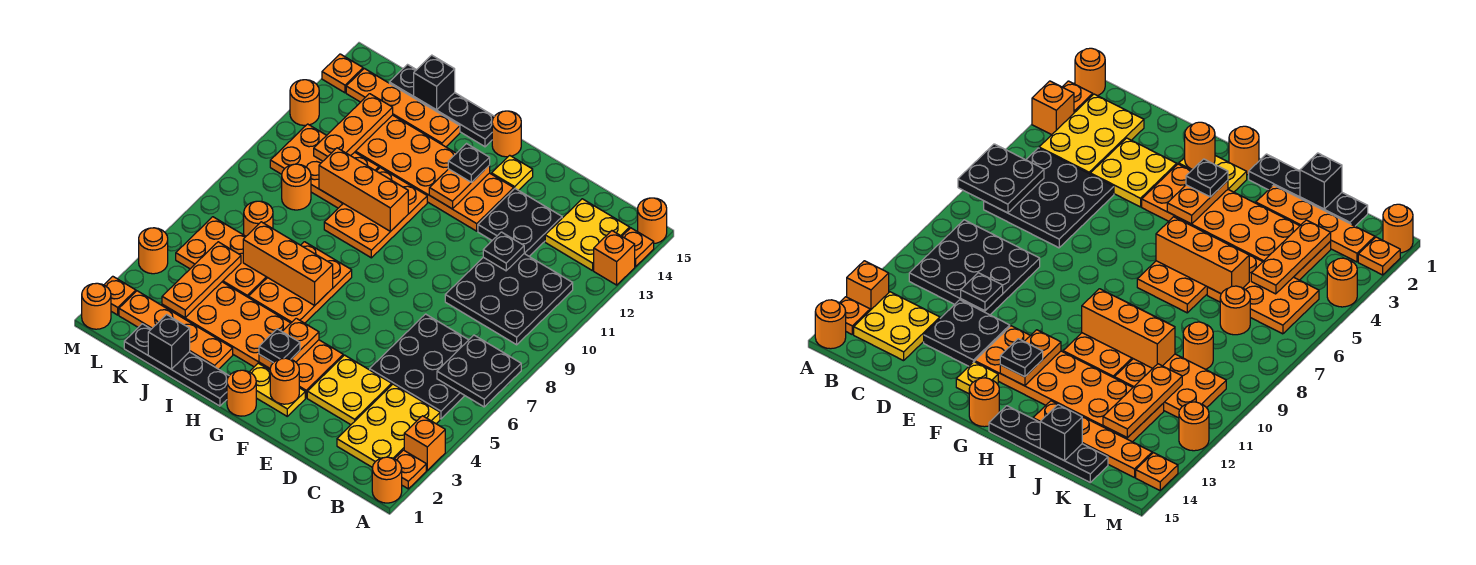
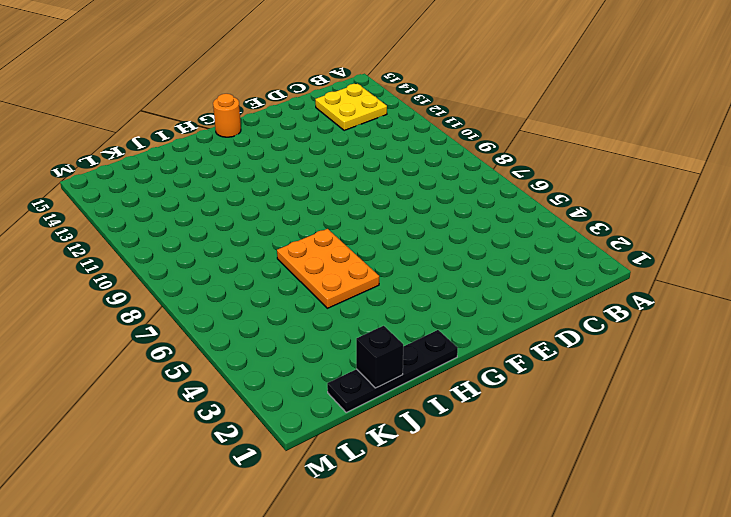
none -> orange 1x1 round brick [372,457,402,503]
none -> orange 1x1 plate [395,450,426,489]
none -> orange 1x1 brick [404,416,445,470]
none -> orange 1x1 brick [594,231,635,285]

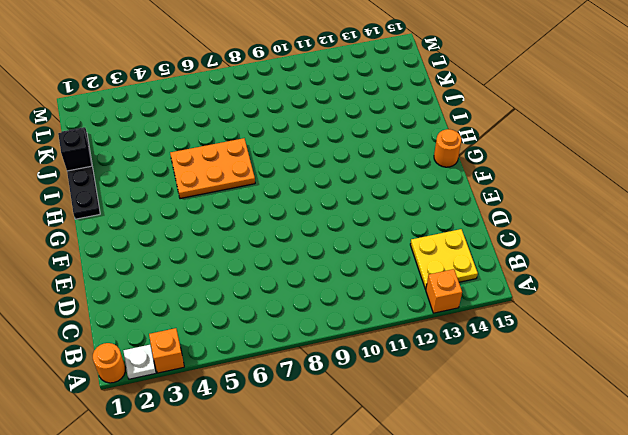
white 1x1 plate [123,345,156,379] -> orange 1x1 plate [395,450,426,489]
none -> orange 1x1 plate [622,228,654,266]
none -> orange 1x1 round brick [638,198,667,243]
none -> yellow 2x3 plate [337,384,440,467]
none -> black 3x3 plate [370,314,468,419]

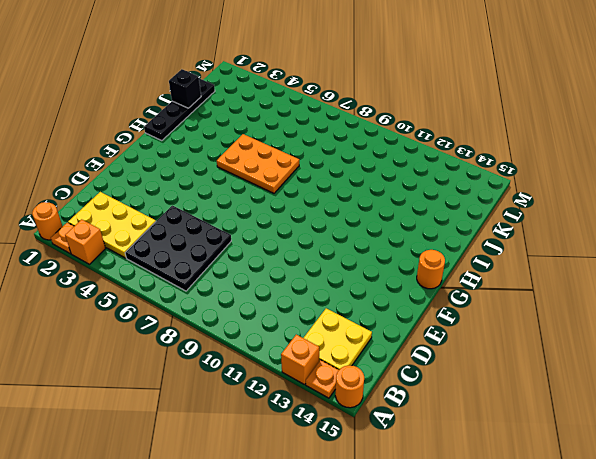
none -> black 3x3 plate [445,254,573,345]
none -> yellow 2x2 plate [307,355,392,425]
none -> black 2x2 plate [478,189,562,256]
none -> yellow 1x2 plate [250,363,305,416]

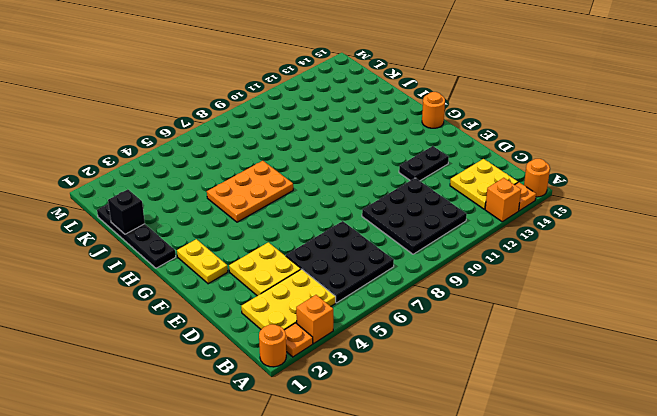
black 1x2 plate [399,146,449,181] -> black 2x2 plate [478,189,562,256]
none -> orange 2x6 plate [162,282,343,398]
none -> orange 2x6 plate [355,115,514,231]
none -> yellow 1x1 plate [492,155,533,190]
none -> orange 1x1 round brick [227,370,256,416]

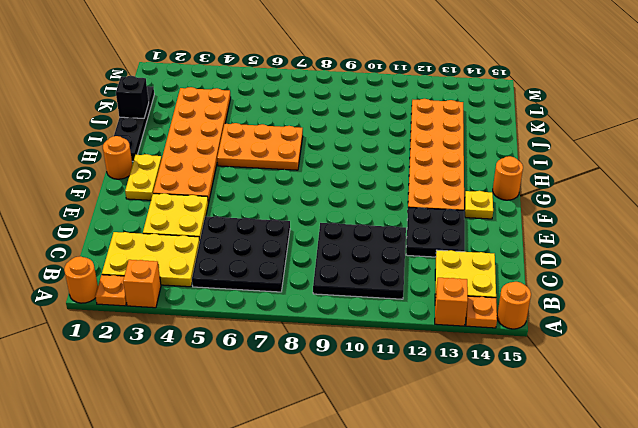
none -> orange 2x3 plate [324,168,427,258]
none -> black 1x4 plate [389,65,494,147]
none -> orange 1x4 plate [119,291,233,369]
none -> orange 1x4 plate [346,68,460,147]

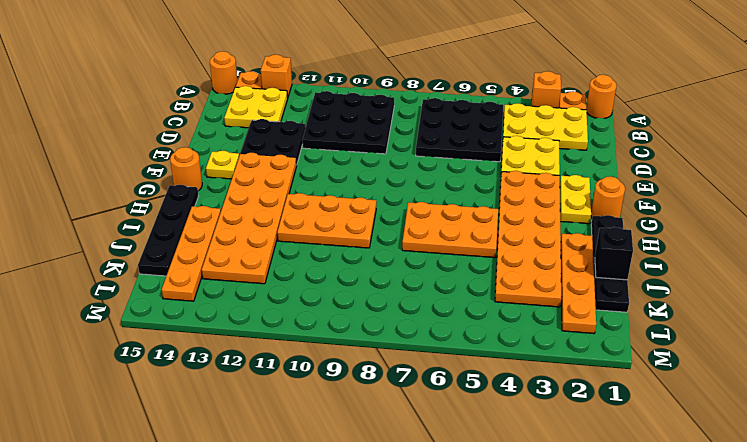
none -> orange 2x3 plate [176,217,267,297]
none -> orange 2x3 plate [270,124,379,208]
none -> orange 1x1 round brick [244,201,273,236]
none -> orange 1x1 round brick [282,164,311,210]

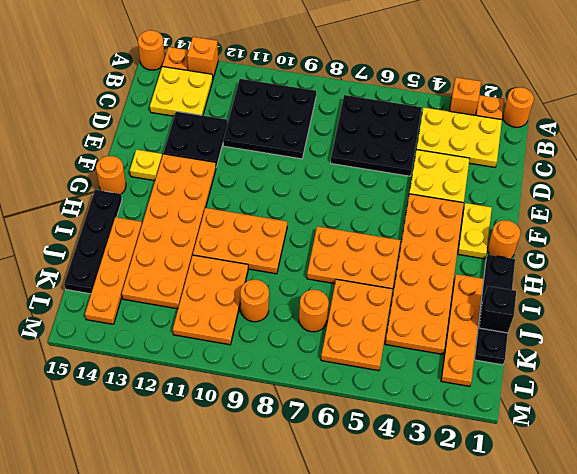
none -> orange 1x1 round brick [82,283,111,329]
none -> orange 1x1 plate [104,276,136,315]
none -> orange 1x1 round brick [139,228,168,274]
none -> orange 1x1 round brick [290,80,319,125]

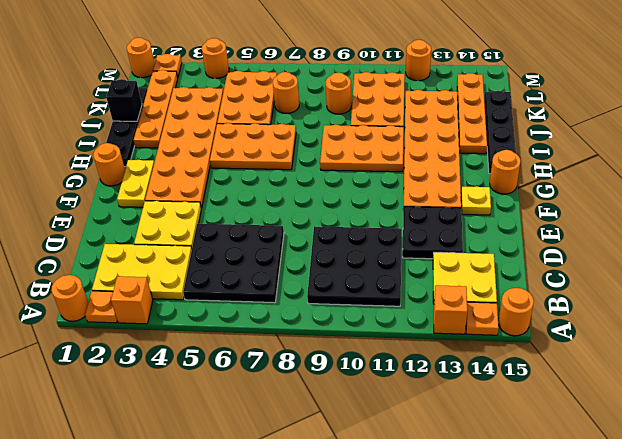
none -> orange 1x1 plate [322,54,363,93]
none -> black 2x2 plate [437,335,521,407]
none -> black 1x1 plate [483,232,524,271]
none -> orange 1x1 round brick [270,358,299,404]

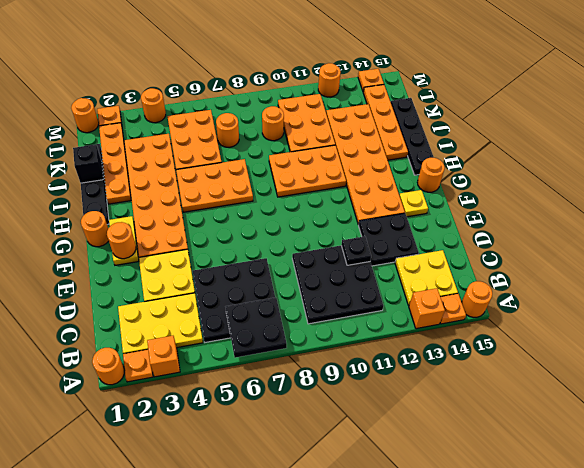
none -> orange 1x2 plate [259,318,319,368]
none -> orange 1x2 plate [429,166,490,209]
none -> orange 1x3 brick [243,222,333,306]
none -> orange 1x3 brick [319,148,408,232]

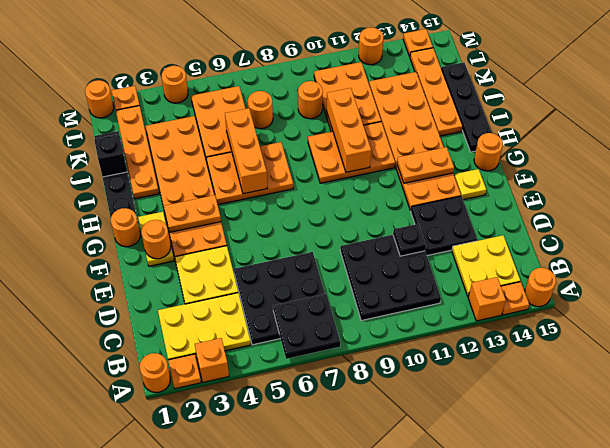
none -> black 1x1 brick [414,55,455,110]
none -> orange 1x3 plate [162,242,241,318]
none -> orange 1x3 plate [314,94,393,161]
none -> black 1x1 plate [259,329,300,363]

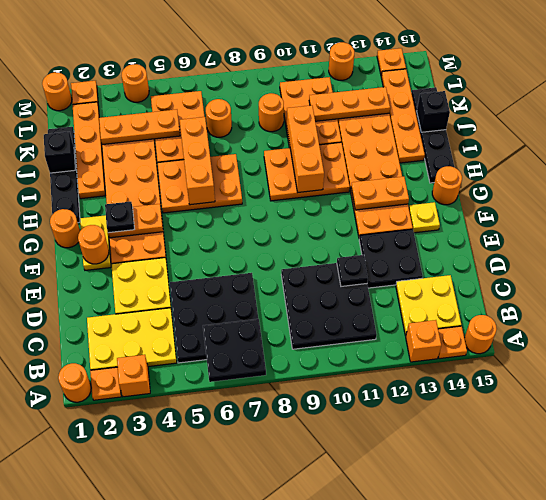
none -> black 1x1 plate [448,144,490,183]

